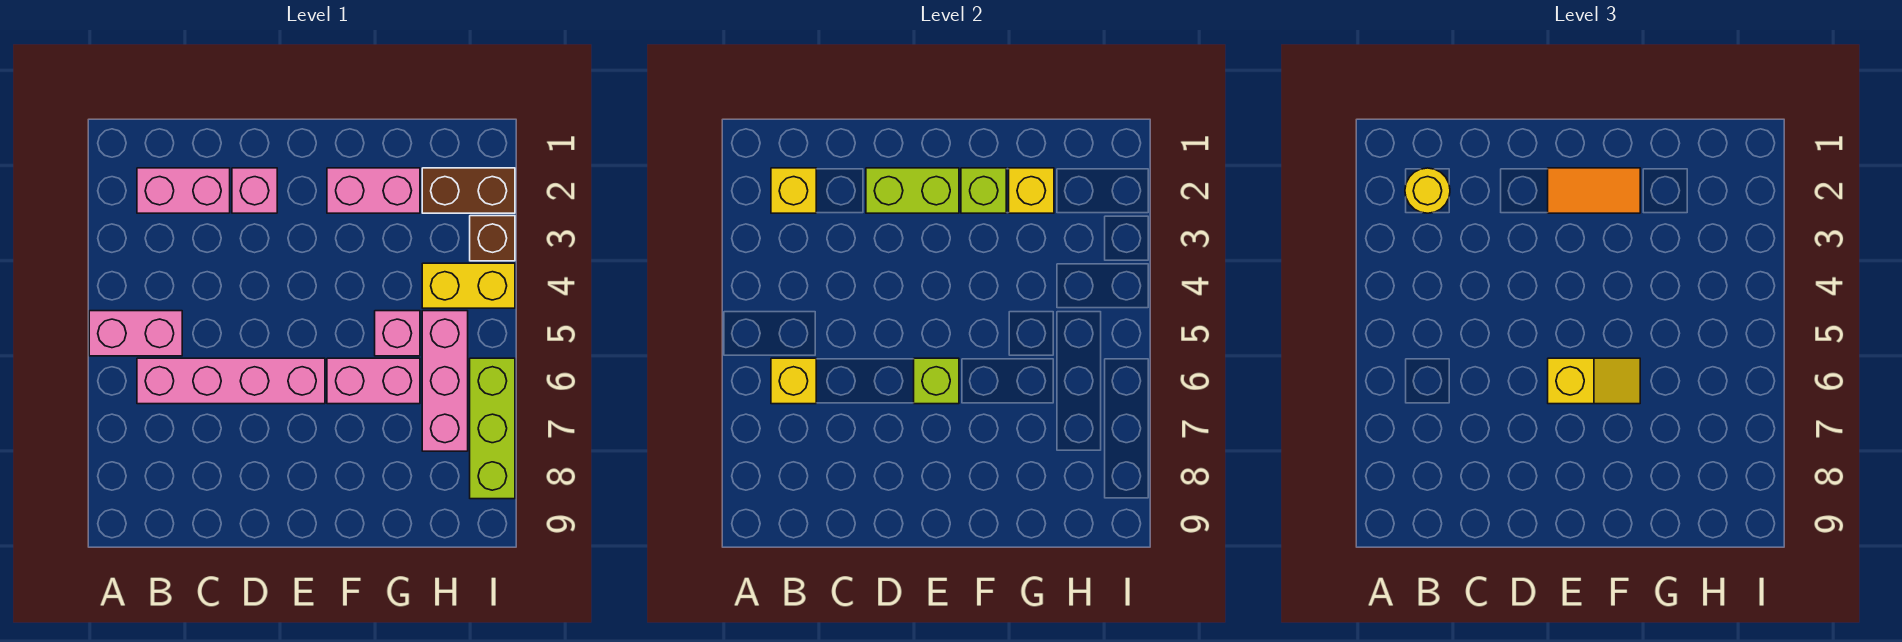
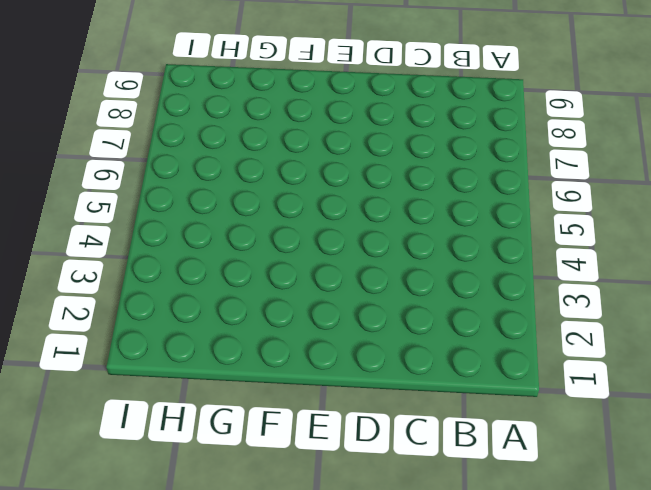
none -> pink 1x2 brick [89,311,182,356]
none -> pink 1x2 brick [137,168,230,213]
none -> pink 1x4 brick [137,358,325,404]

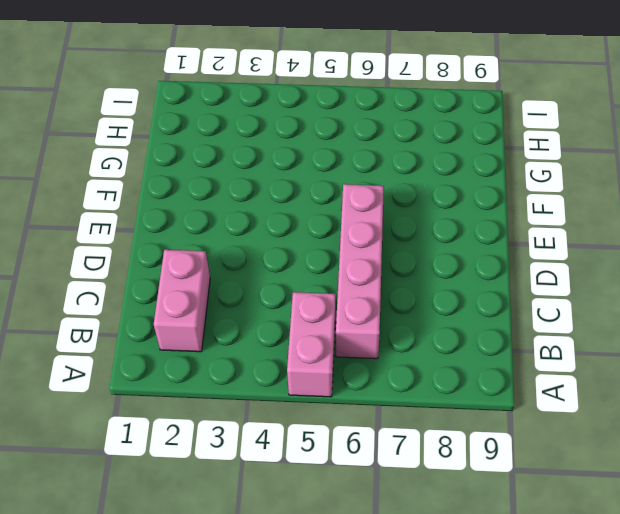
none -> pink 1x1 brick [232,168,277,213]
none -> pink 1x2 brick [327,168,420,213]
none -> pink 1x2 brick [327,358,420,404]

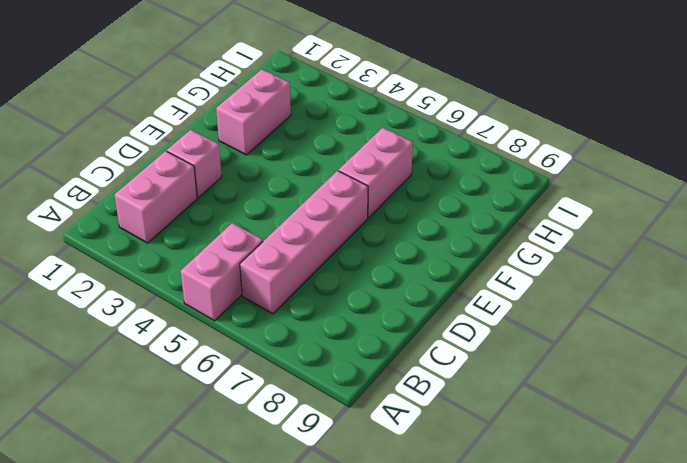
none -> pink 1x1 brick [375,311,420,356]
none -> brown 1x2 brick [422,168,515,213]
none -> yellow 1x2 brick [422,263,515,308]

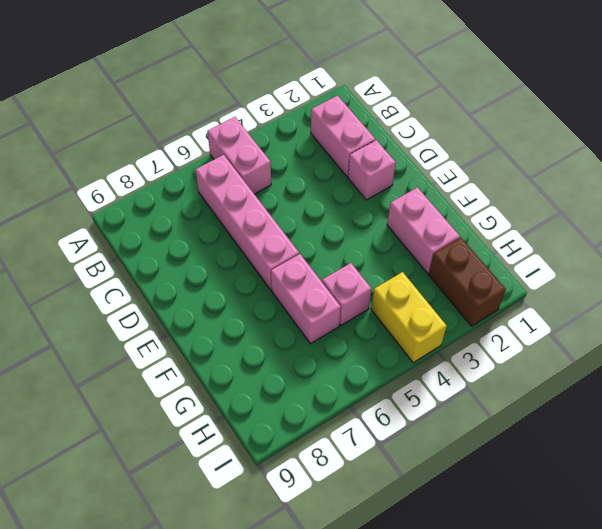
none -> pink 1x3 brick [422,311,468,451]
none -> brown 1x1 brick [470,216,515,261]
none -> lime 1x3 brick [470,358,515,499]

